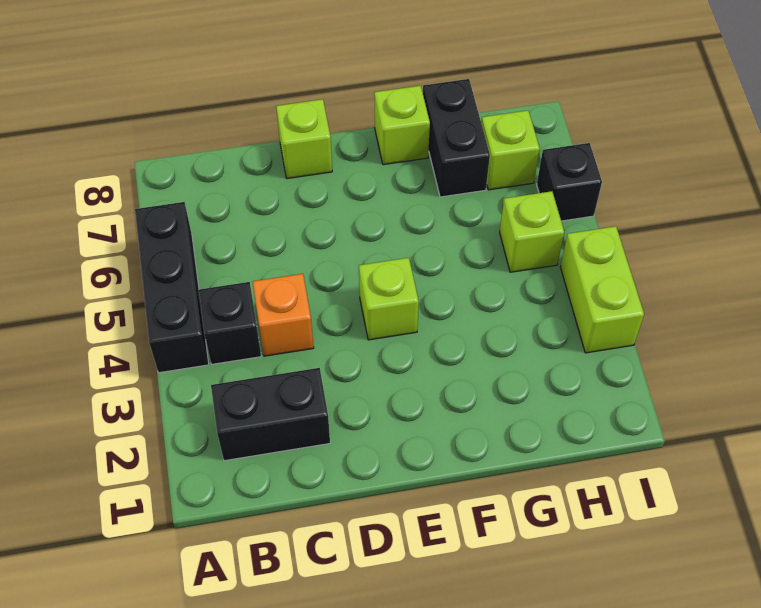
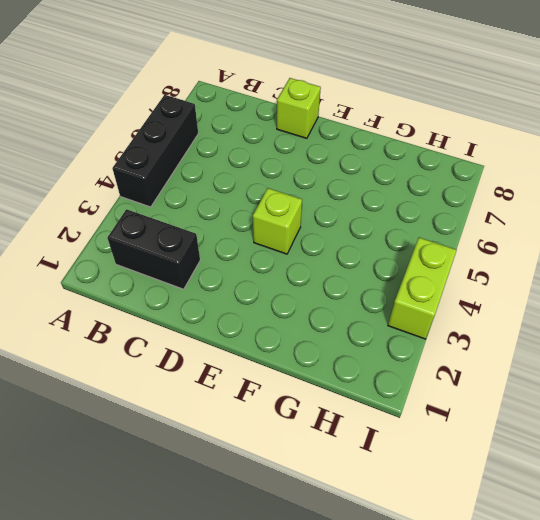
none -> black 1x1 brick [199,282,261,364]
none -> orange 1x1 brick [253,274,314,356]
none -> lime 1x1 brick [374,86,430,165]

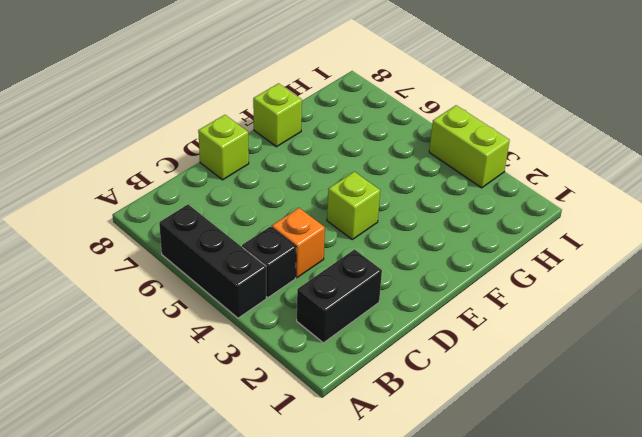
none -> black 1x2 brick [423,79,490,197]
none -> lime 1x1 brick [500,191,564,272]
none -> lime 1x1 brick [481,110,540,190]

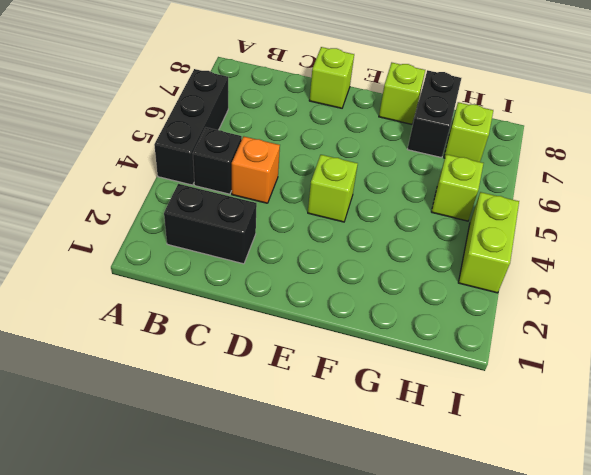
none -> black 1x1 brick [537,143,602,221]

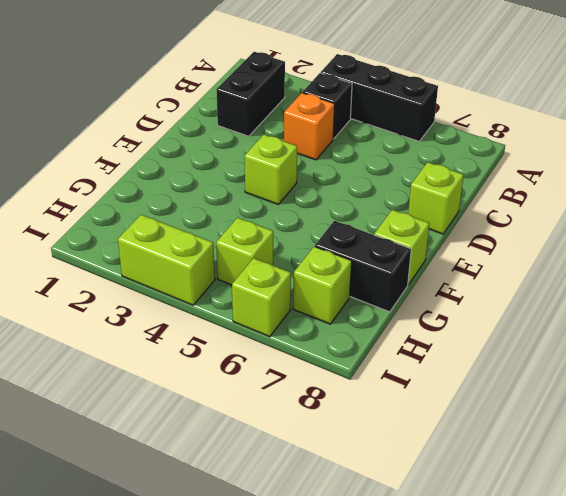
lime 1x1 brick [232,258,291,337] -> black 1x1 brick [537,143,602,221]

